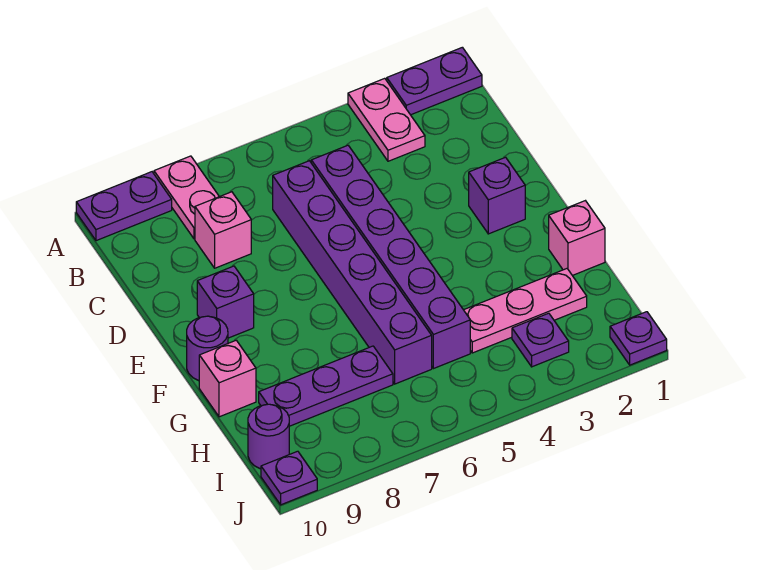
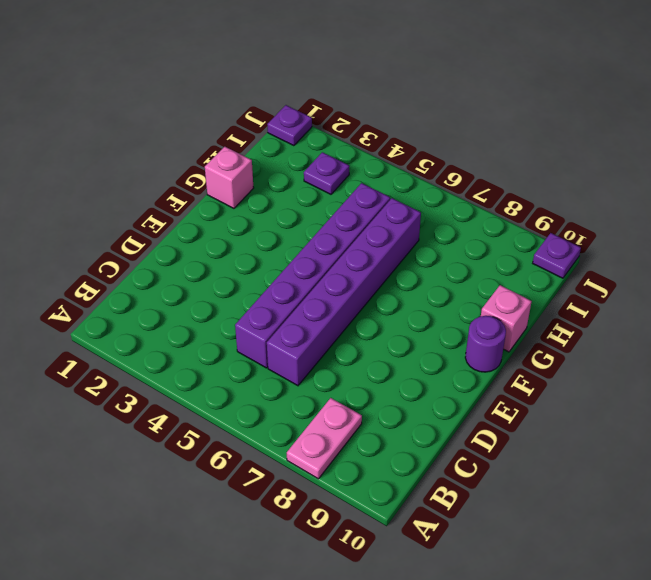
none -> purple 1x2 plate [387,47,482,115]
none -> pink 1x2 plate [348,78,425,161]
none -> purple 1x2 plate [76,172,172,241]

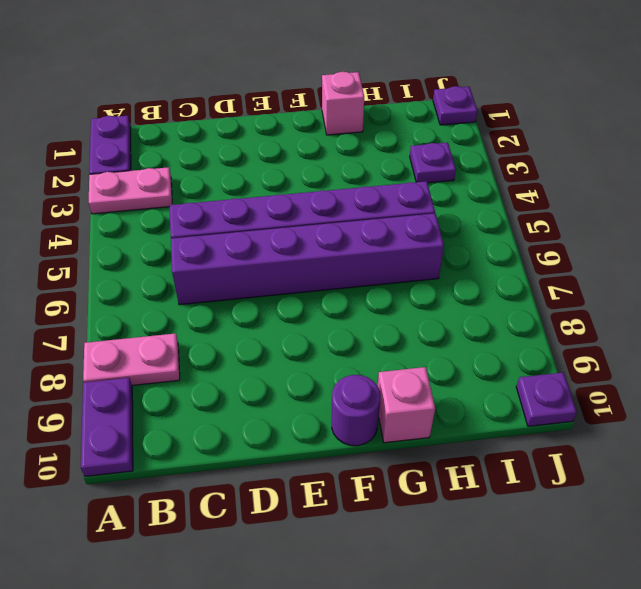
none -> pink 1x1 brick [195,192,251,268]
none -> purple 1x1 brick [469,157,525,234]
none -> purple 1x1 brick [197,266,254,338]

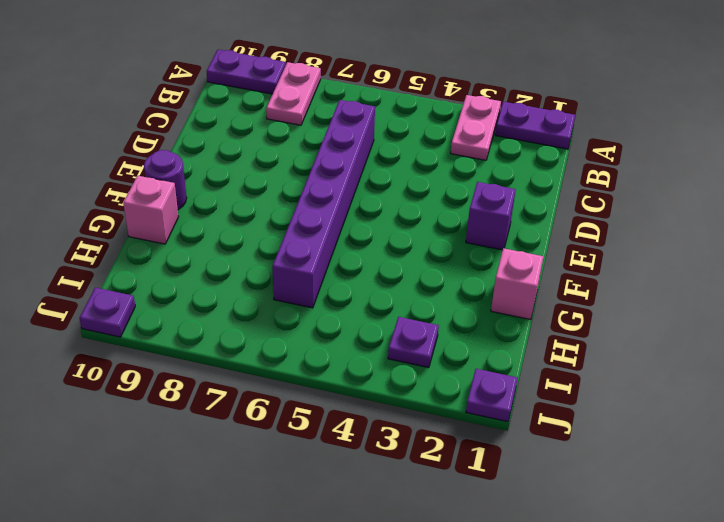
none -> purple 1x6 brick [311,145,470,369]
none -> pink 1x1 brick [195,192,251,268]
none -> purple 1x1 brick [197,266,254,338]

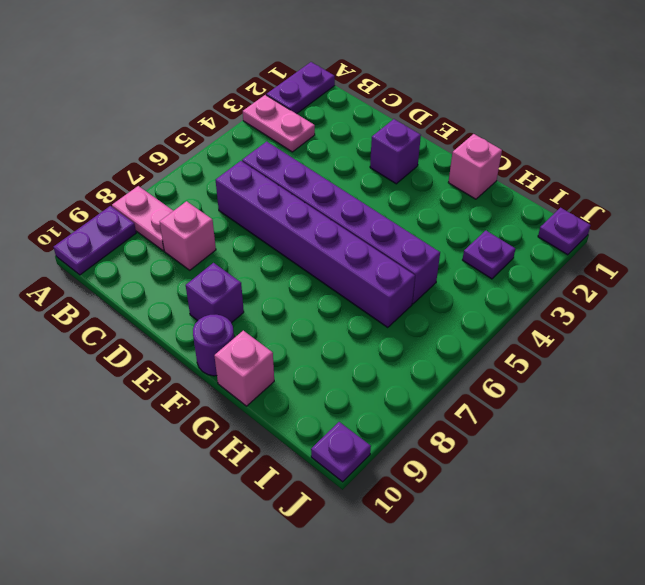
none -> pink 1x3 plate [464,269,587,353]
none -> purple 1x3 plate [259,346,393,426]
none -> purple 1x1 round brick [248,404,289,469]

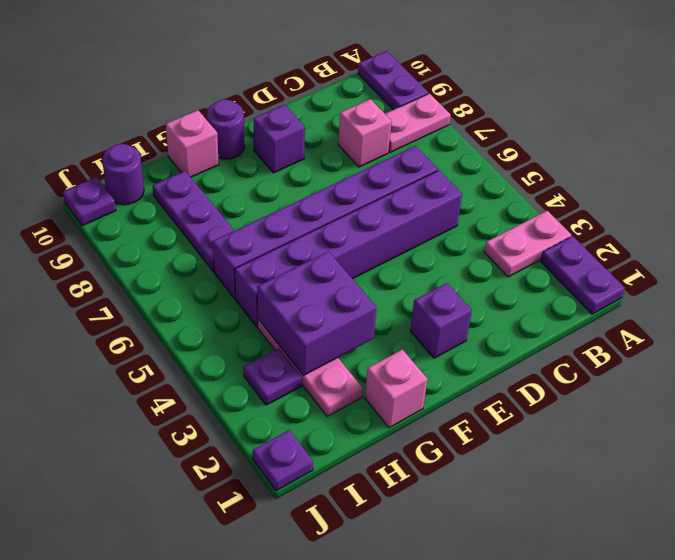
purple 2x2 brick [257,251,377,375] -> none

